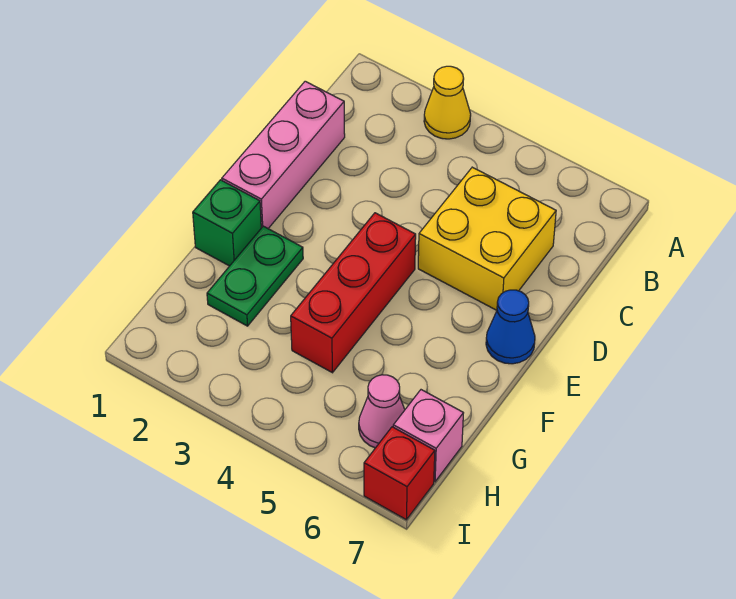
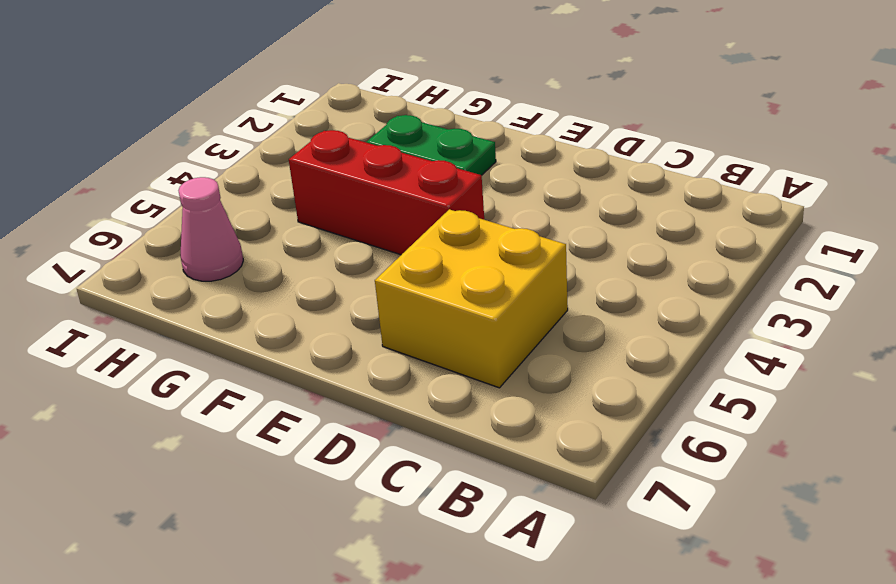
none -> yellow 1x1 cone [424,66,471,139]
none -> pink 1x3 brick [222,81,345,228]

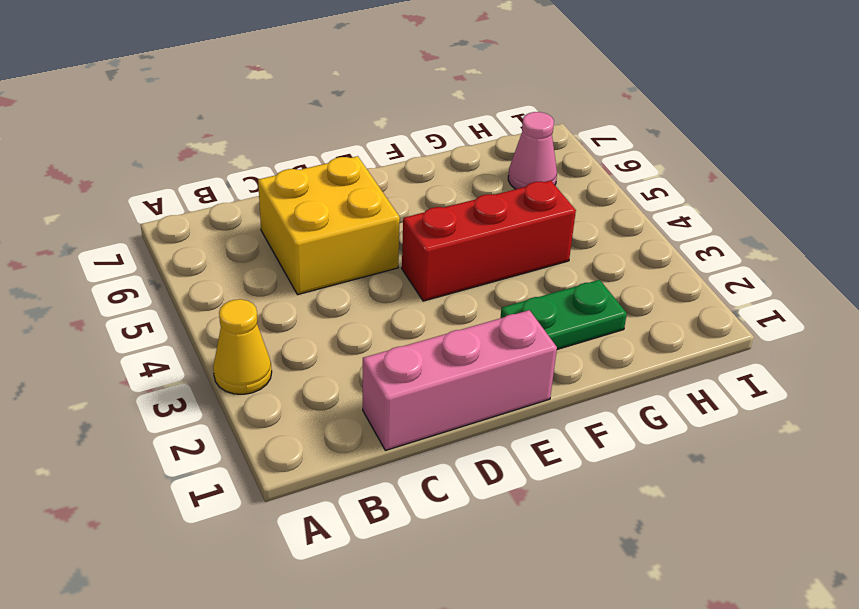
none -> blue 1x1 cone [486,290,535,364]
none -> green 1x1 brick [193,180,261,266]

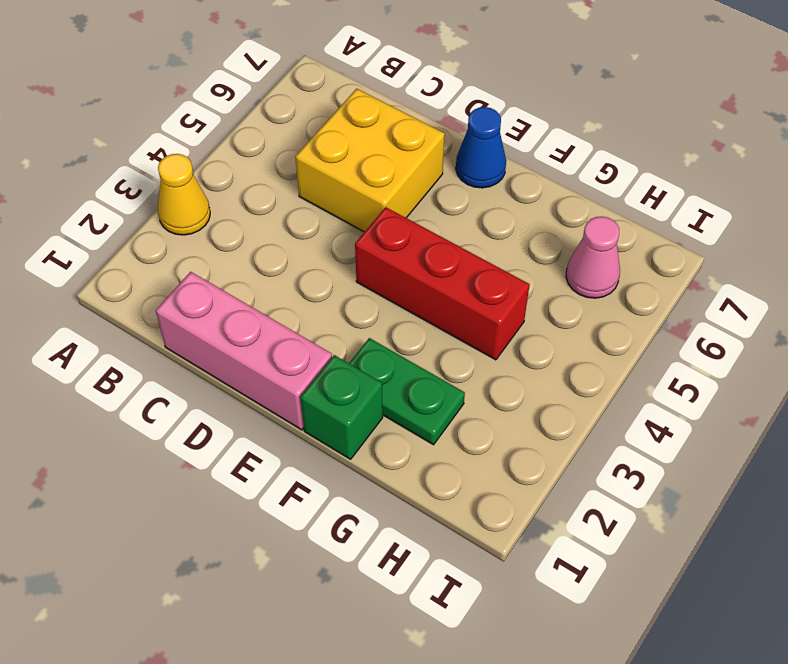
none -> pink 1x1 brick [393,390,463,482]
none -> red 1x1 brick [364,427,435,520]

